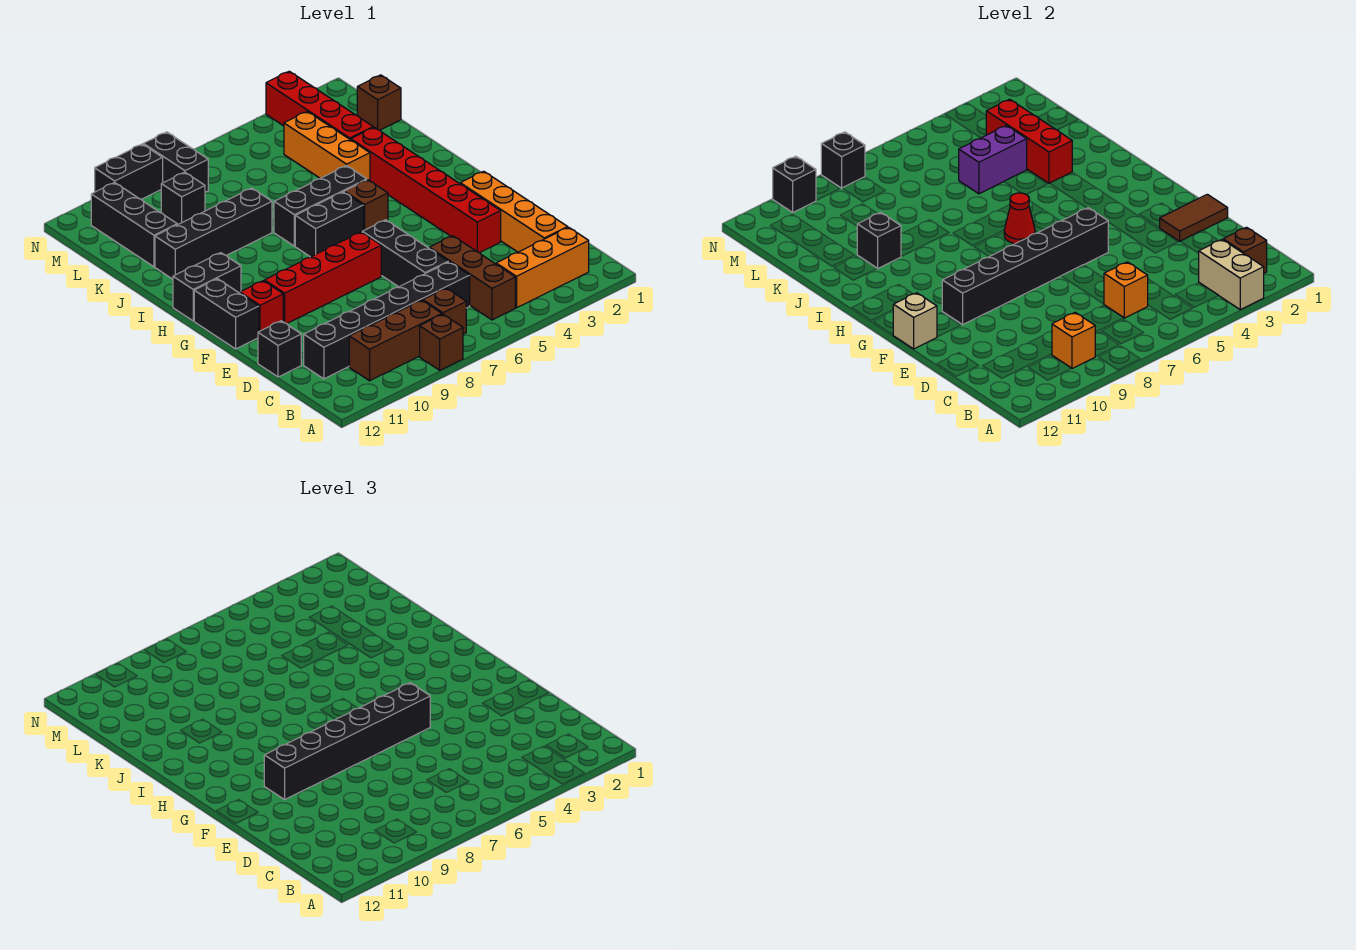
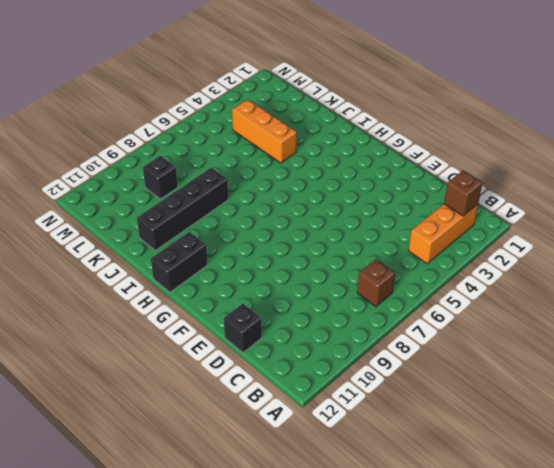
none -> brown 1x1 brick [420,314,463,370]
none -> brown 1x3 brick [429,236,515,320]
none -> brown 1x3 brick [349,300,442,381]
none -> orange 1x4 brick [460,171,568,252]

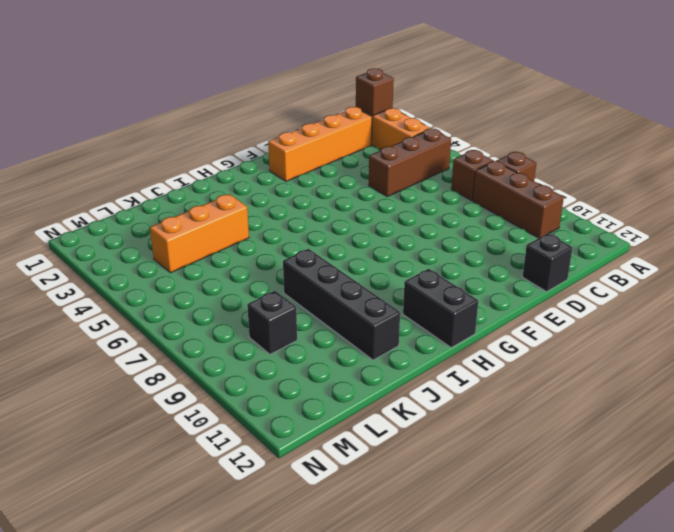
none -> black 1x6 brick [304,262,470,379]
none -> black 1x3 brick [362,220,448,287]
none -> red 1x6 brick [351,127,501,253]
none -> red 1x4 brick [264,232,381,324]

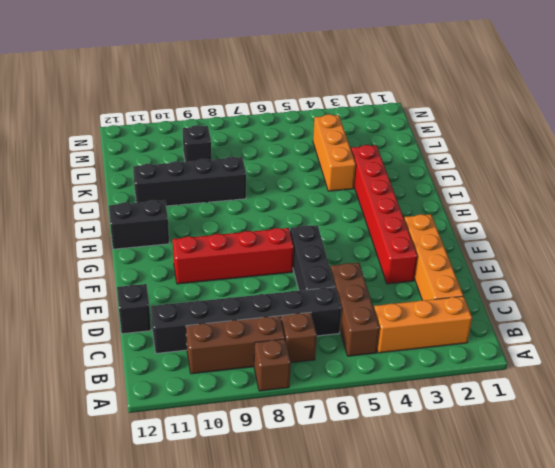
none -> red 1x1 brick [240,281,283,331]
none -> black 1x2 brick [194,279,259,349]
none -> brown 1x1 brick [344,180,388,231]
none -> black 1x2 brick [295,192,363,257]

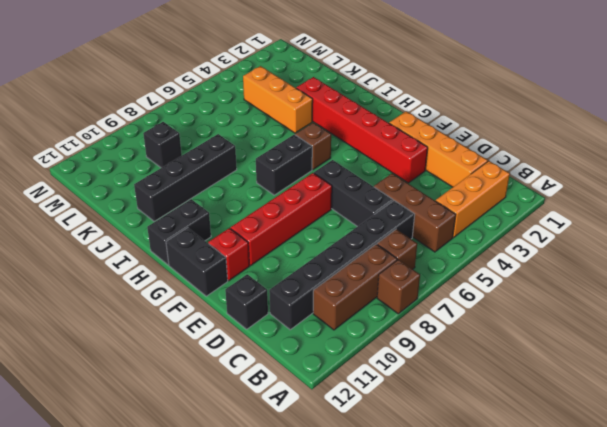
none -> black 1x3 brick [274,166,367,246]
none -> red 1x4 brick [266,71,373,140]
none -> black 1x3 brick [91,182,177,267]
none -> brown 1x1 brick [357,75,401,130]

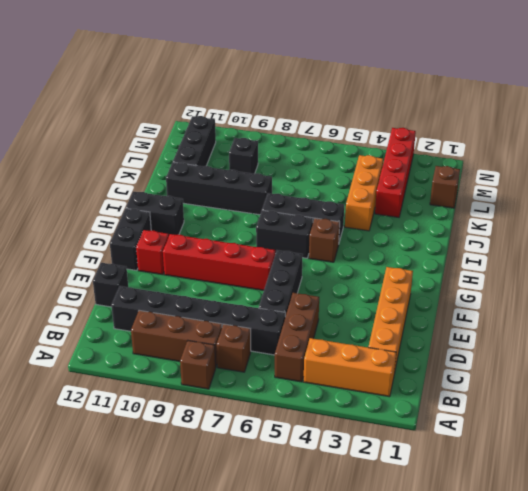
none -> red 1x6 brick [351,127,501,253]
none -> black 1x2 brick [143,132,208,192]
none -> black 1x2 brick [95,144,163,199]
none -> tan 1x2 brick [1198,240,1264,310]

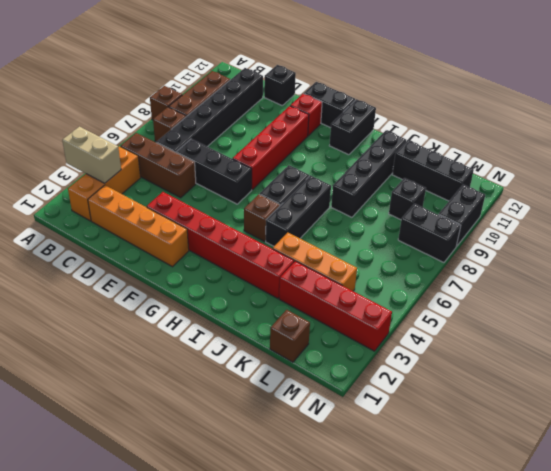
none -> brown 1x1 brick [1223,227,1267,273]
none -> orange 1x1 brick [1052,312,1096,369]
none -> orange 1x1 brick [1104,262,1148,318]
none -> brown 1x2 tile [1160,194,1228,241]

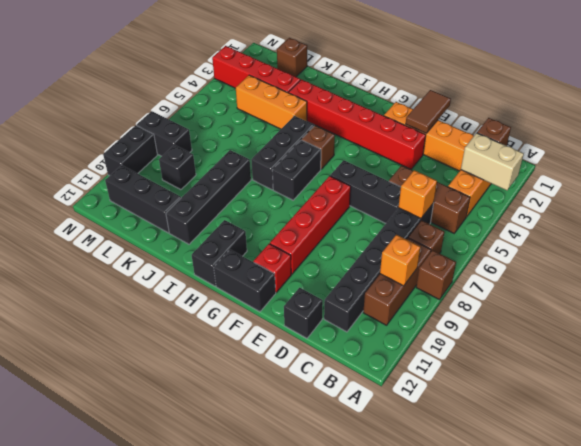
none -> black 1x6 brick [942,208,1108,325]
none -> tan 1x1 brick [893,293,937,349]
none -> red 1x1 cone [1004,193,1035,244]
none -> red 1x3 brick [986,99,1072,183]

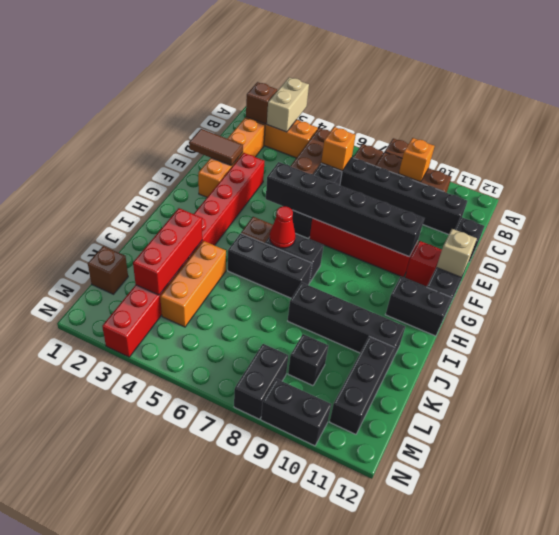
none -> black 1x1 brick [857,212,901,269]
none -> purple 1x2 brick [959,125,1027,194]
none -> black 1x1 brick [821,132,865,188]
none -> black 1x1 brick [773,156,816,212]

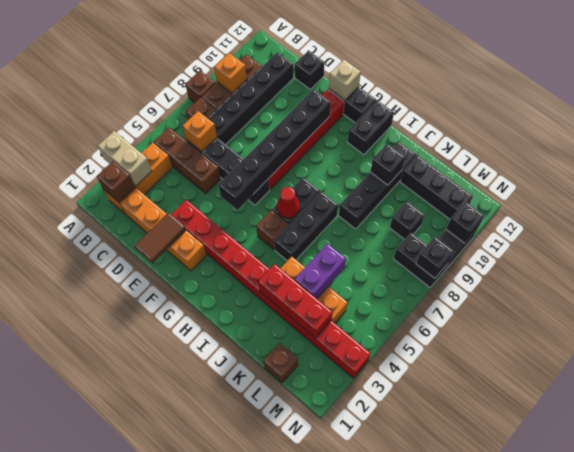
none -> black 1x6 brick [264,683,430,800]

